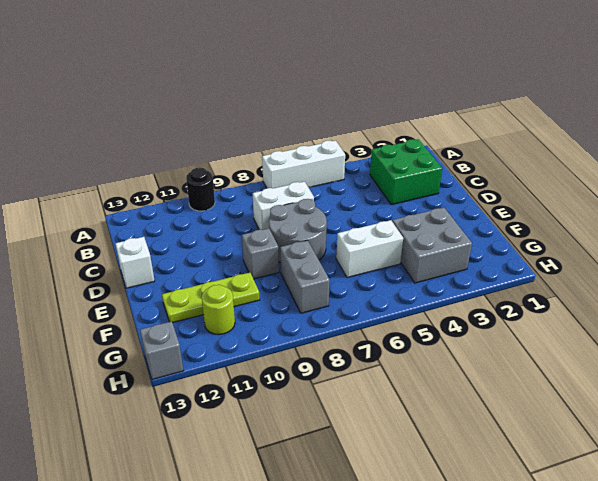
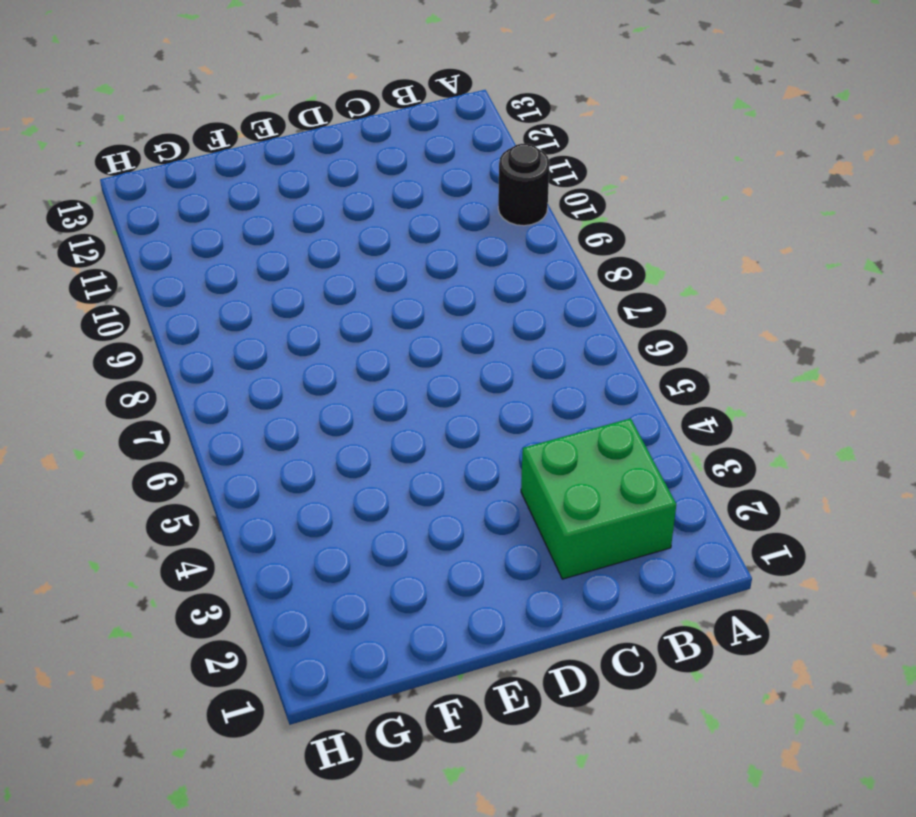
none -> white 1x3 brick [262,141,345,188]
none -> white 1x2 brick [253,182,314,230]
none -> grey 2x2 round brick [269,199,327,263]

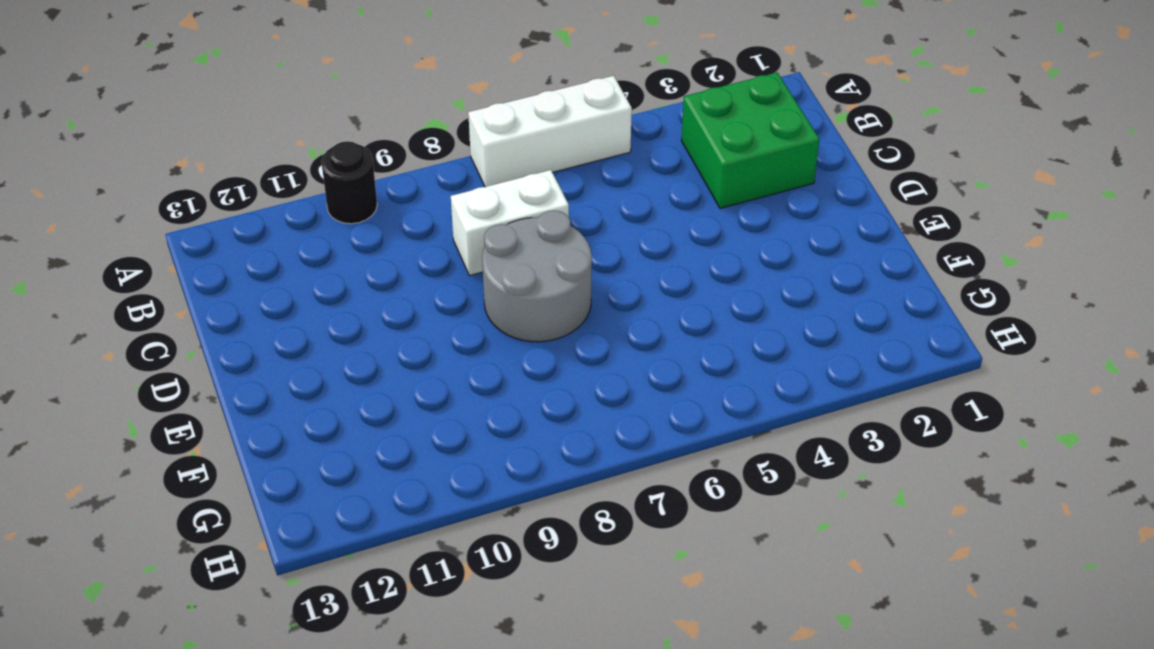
none -> white 1x1 brick [115,237,155,288]
none -> grey 1x1 brick [242,228,279,279]
none -> grey 2x2 brick [392,208,472,283]

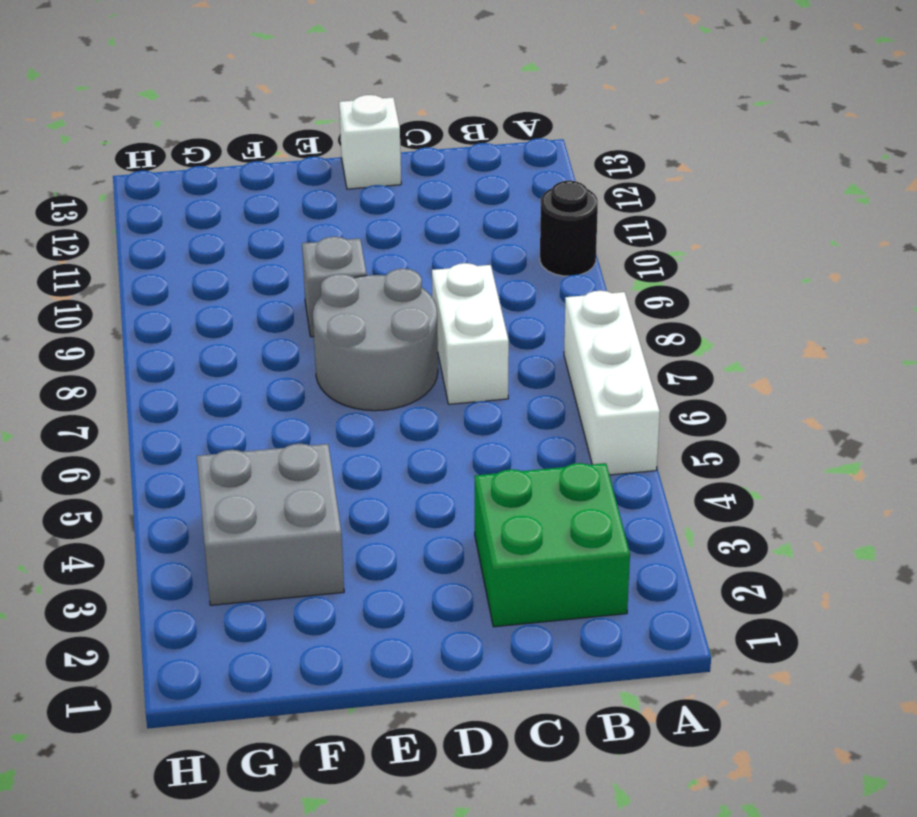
none -> white 1x2 brick [336,220,403,278]
none -> grey 1x2 brick [280,240,330,313]
none -> lime 1x3 plate [162,273,260,323]

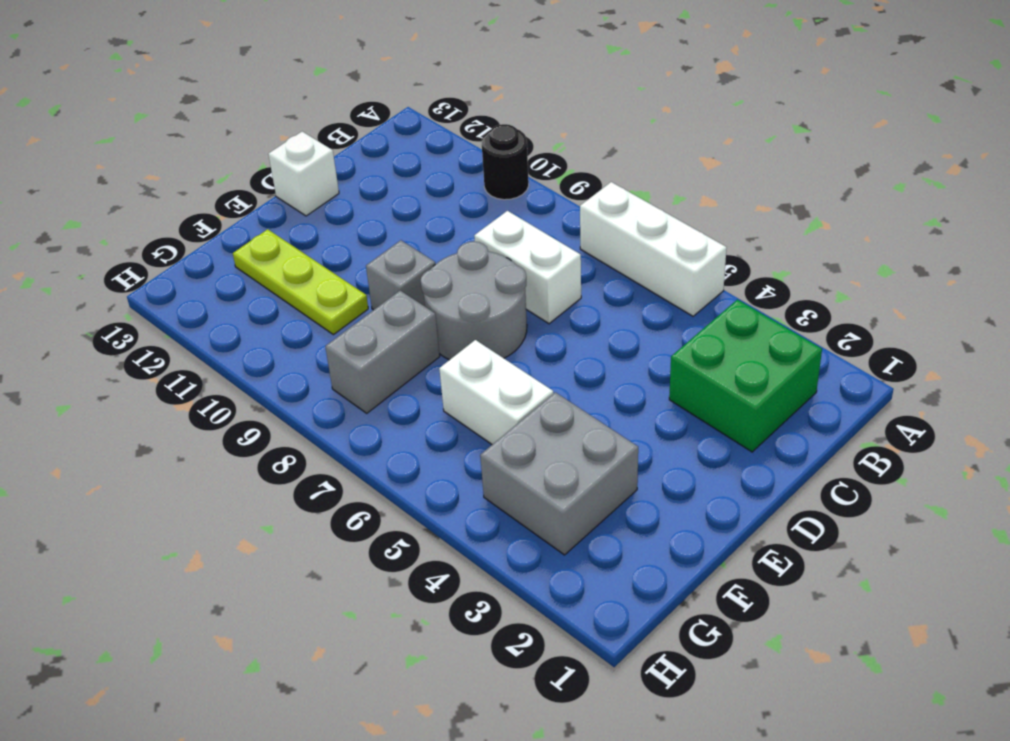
none -> lime 1x1 round brick [202,285,235,335]
none -> grey 1x1 brick [140,321,183,380]

